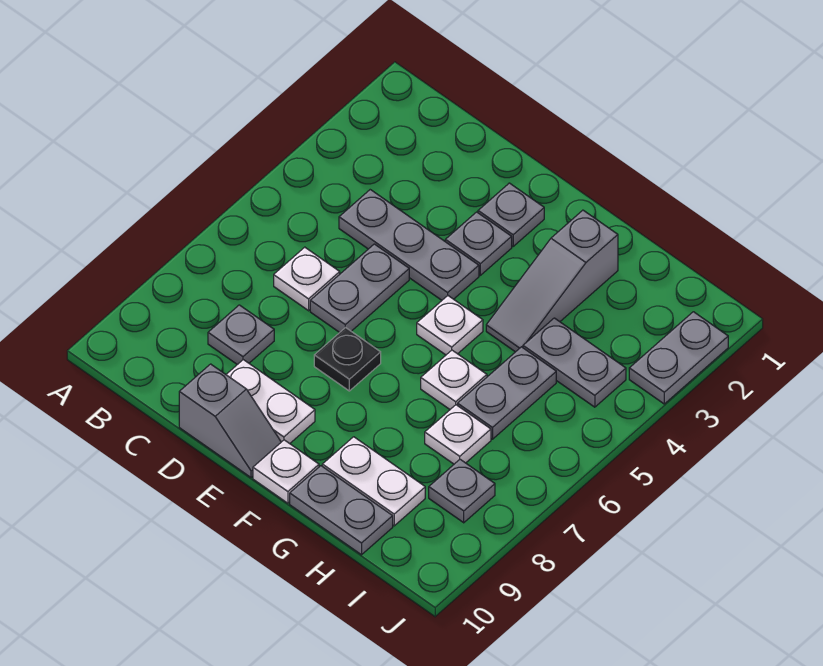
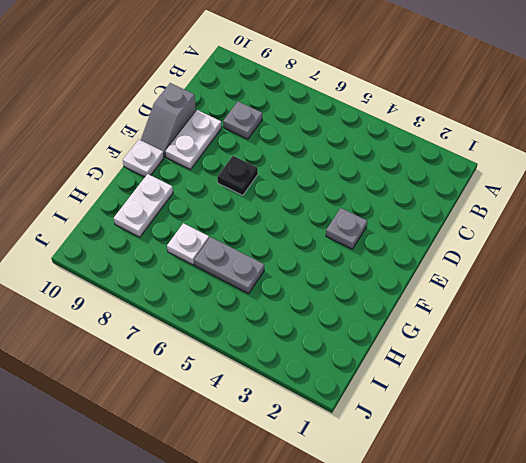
none -> grey 1x3 plate [339,190,479,300]
none -> white 1x1 plate [274,247,340,311]
none -> grey 1x2 plate [310,244,409,333]

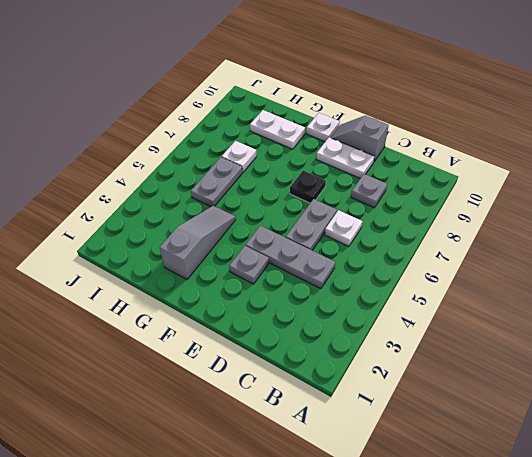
none -> grey 1x1 plate [478,183,544,246]
none -> white 1x1 plate [417,296,483,355]
none -> white 1x1 plate [421,350,487,409]

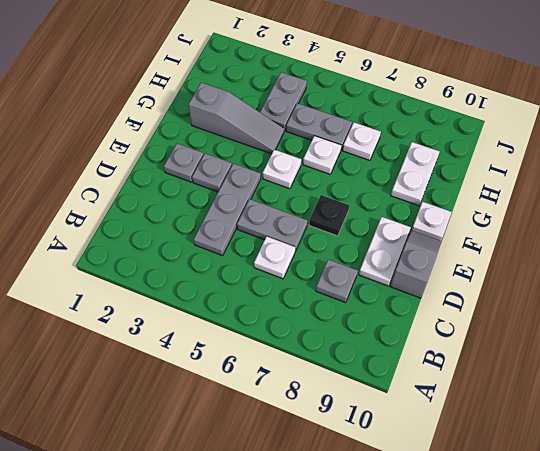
none -> grey 1x2 plate [290,466,393,555]
none -> grey 1x1 plate [429,459,495,523]
none -> grey 1x2 plate [629,312,728,404]

